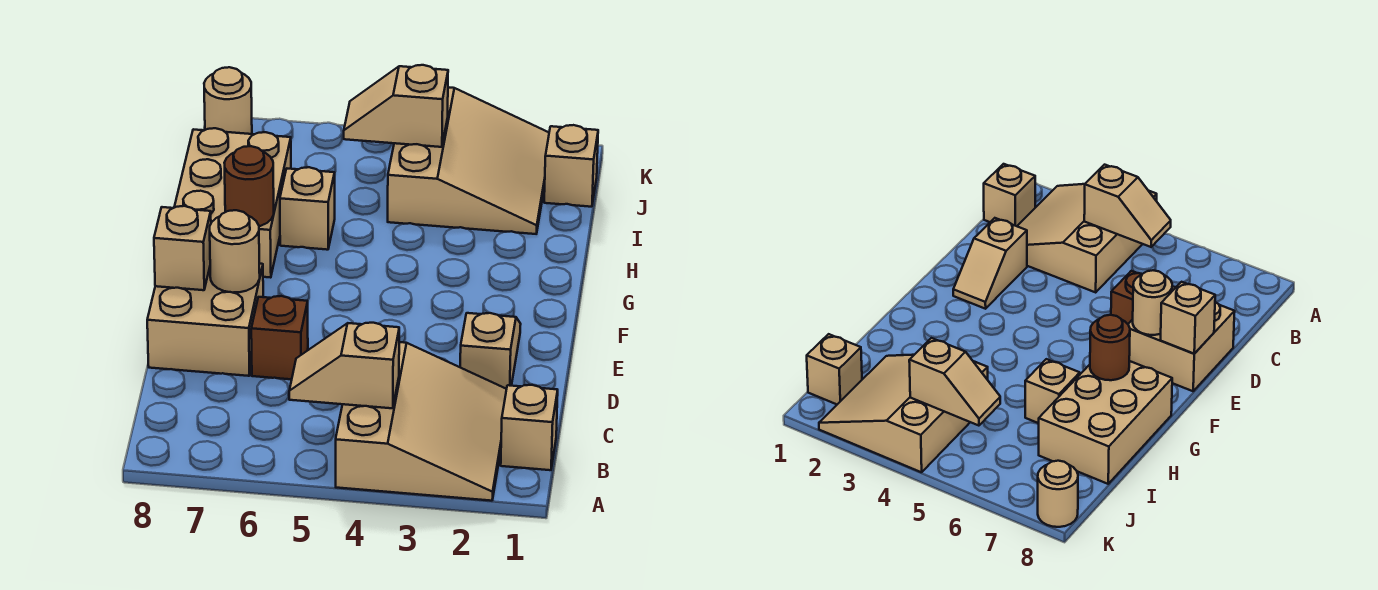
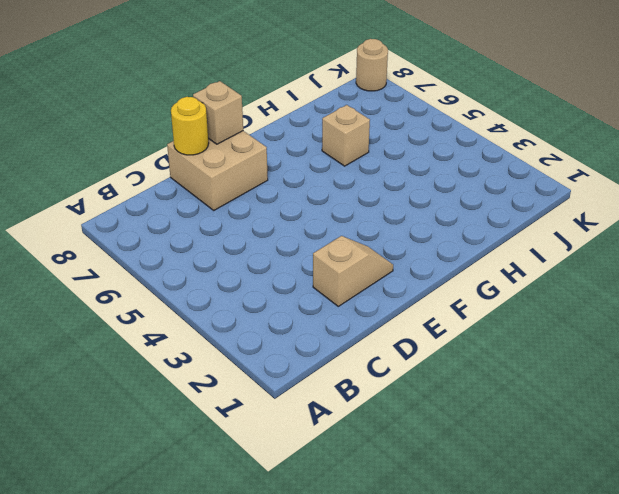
yellow 1x1 round brick [171,97,209,155] -> none
none -> tan 3x3 slope [336,342,507,501]
none -> tan 1x1 brick [501,385,558,470]
none -> brown 1x1 brick [251,296,308,379]

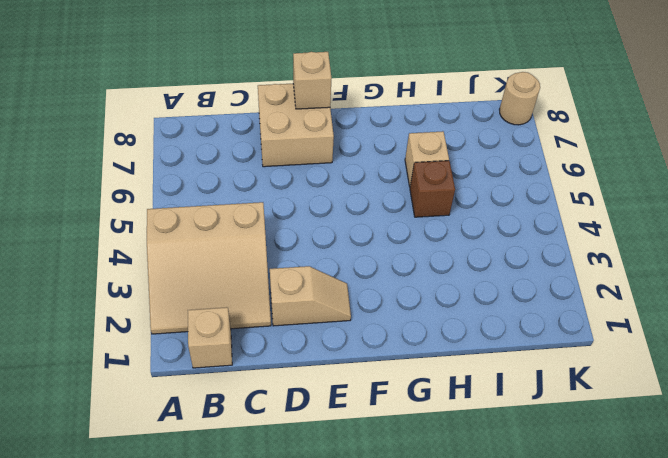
brown 1x1 brick [410,161,455,217] -> brown 1x1 brick moved to [251,296,308,379]
none -> tan 2x3 brick [174,128,291,278]
none -> tan 3x3 slope [388,87,549,234]
none -> tan 1x1 brick [544,125,598,207]

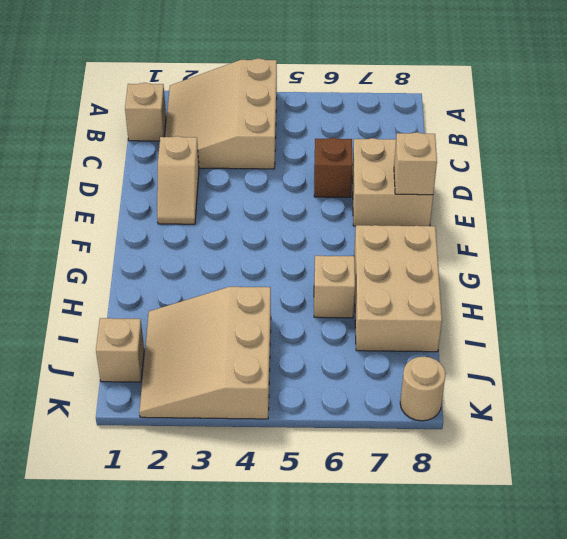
none -> tan 1x2 slope [289,323,399,408]
none -> tan 1x1 round brick [210,210,260,293]
none -> brown 1x1 round brick [224,146,274,226]

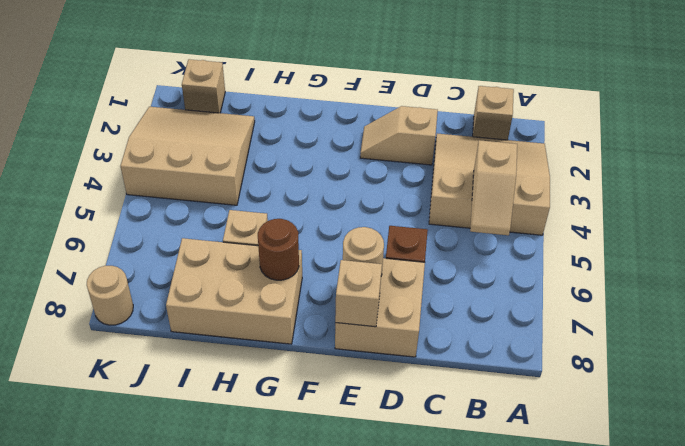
none -> tan 1x2 slope [344,65,448,147]

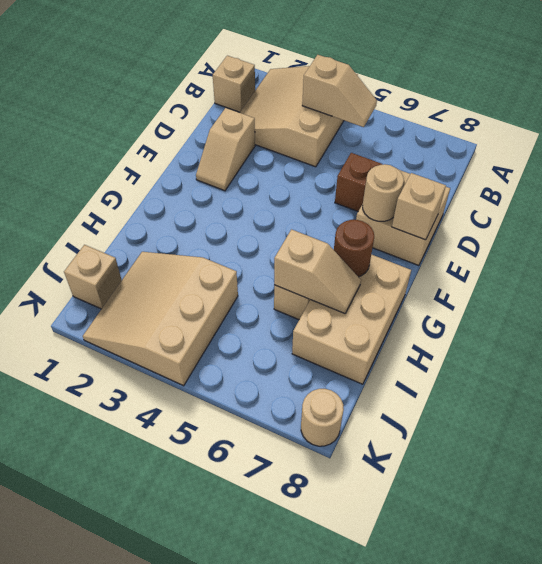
tan 1x2 slope [274,229,361,313] -> tan 1x2 slope moved to [344,65,448,147]

